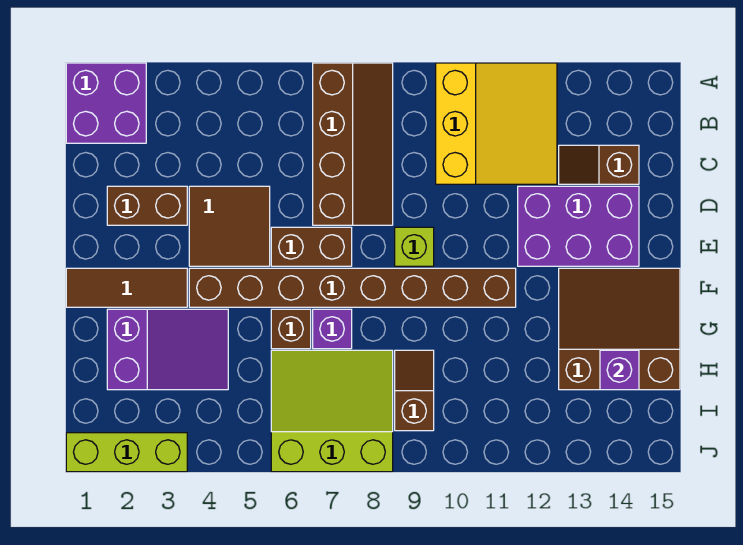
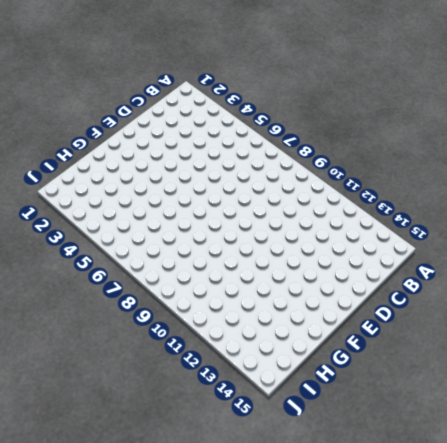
none -> purple 2x2 brick [66,63,146,143]
none -> brown 2x4 slope [313,63,393,225]
none -> yellow 3x3 slope [436,63,557,184]

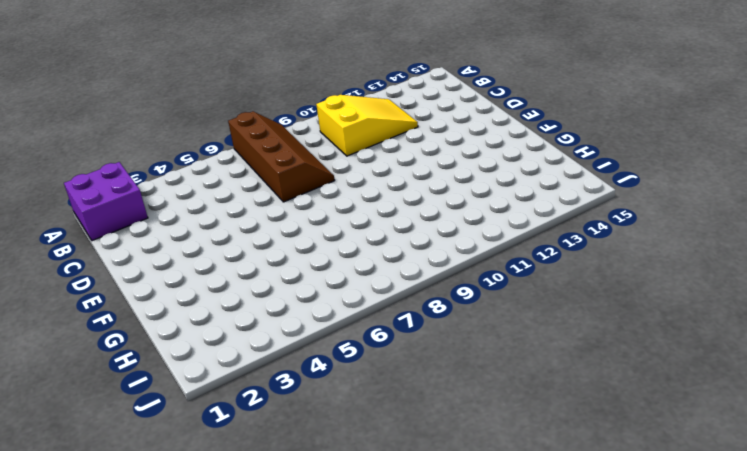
yellow 2x3 slope [316,95,418,156] -> yellow 3x3 slope [436,63,557,184]
none -> brown 1x2 slope [559,145,639,184]
none -> brown 1x2 brick [107,186,187,225]
none -> brown 2x2 tile [189,186,270,266]

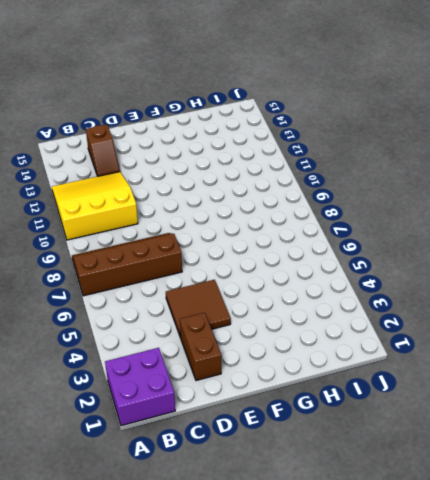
none -> purple 2x3 brick [518,186,639,266]
none -> brown 1x2 brick [271,227,352,266]
none -> lime 1x1 brick [395,227,434,266]

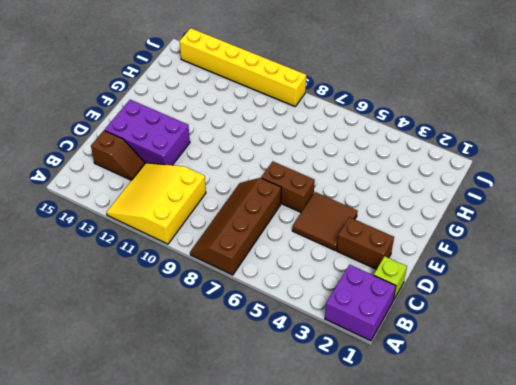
lime 1x1 brick [374,256,407,301] -> lime 1x1 brick moved to [395,227,434,266]
yellow 1x6 brick [180,28,306,106] -> none
none -> brown 1x3 tile [66,268,187,307]
none -> brown 1x8 brick [189,268,516,307]
none -> brown 3x3 slope [559,268,680,390]

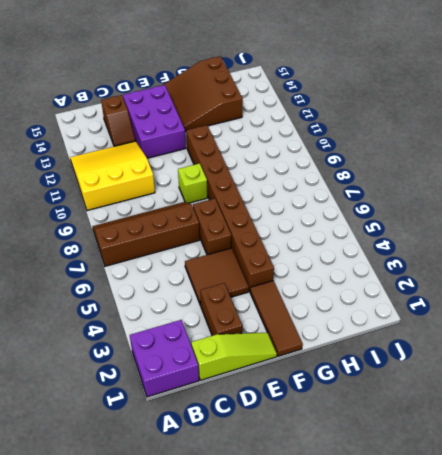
lime 1x3 slope [191,333,277,380] -> none
none -> purple 2x3 slope [107,309,228,390]
none -> brown 1x1 brick [271,309,311,349]
none -> purple 1x1 brick [313,309,352,349]

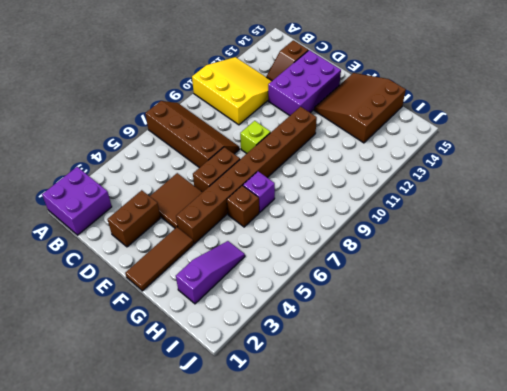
purple 1x3 slope [176,241,245,304] -> purple 2x3 slope [107,309,228,390]
none -> lime 3x3 slope [271,350,393,472]
none -> brown 1x2 slope [395,350,434,431]
none -> lime 1x3 brick [66,433,187,472]

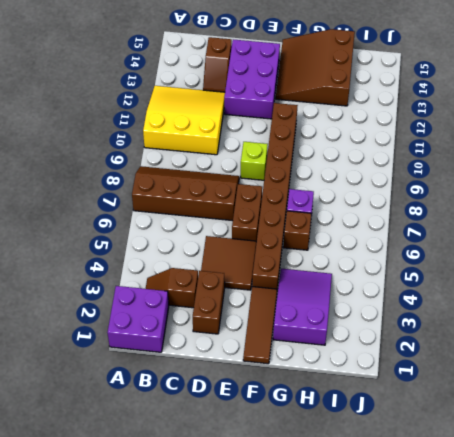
brown 1x2 slope [146,268,198,308] -> brown 1x2 slope moved to [395,350,434,431]
none -> lime 3x3 slope [271,350,393,472]
none -> lime 1x3 brick [66,433,187,472]
none -> purple 1x1 brick [600,350,639,390]

